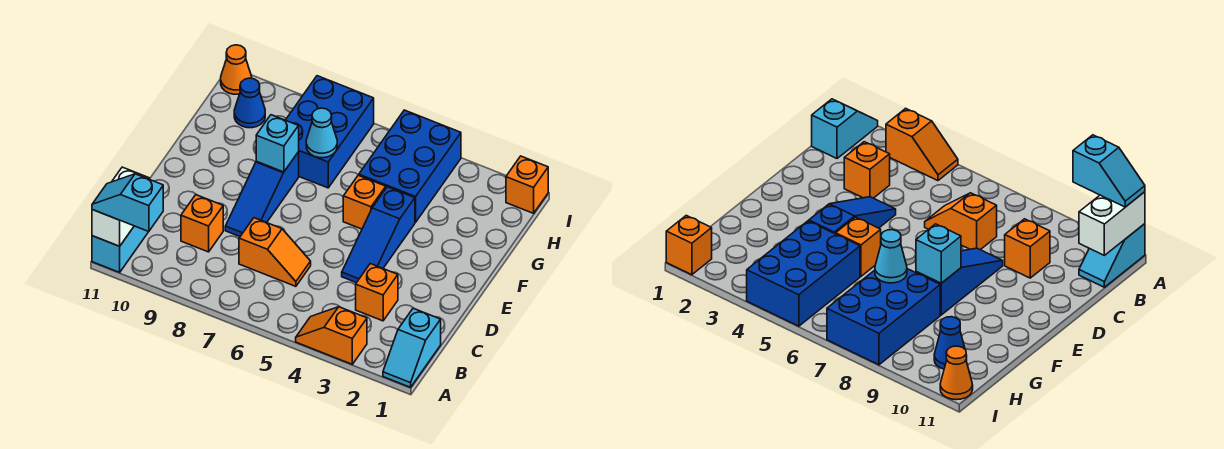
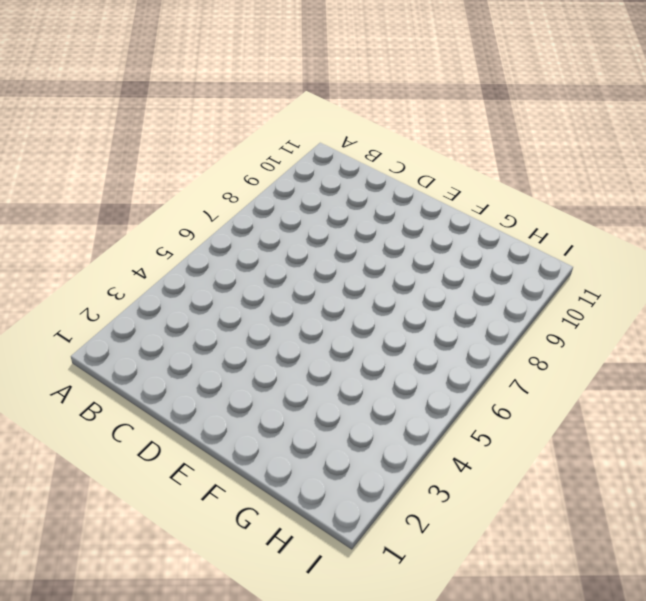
none -> cyan 1x2 slope [383,308,441,387]
none -> orange 1x2 slope [296,307,367,364]
none -> cyan 1x2 slope [92,226,148,272]

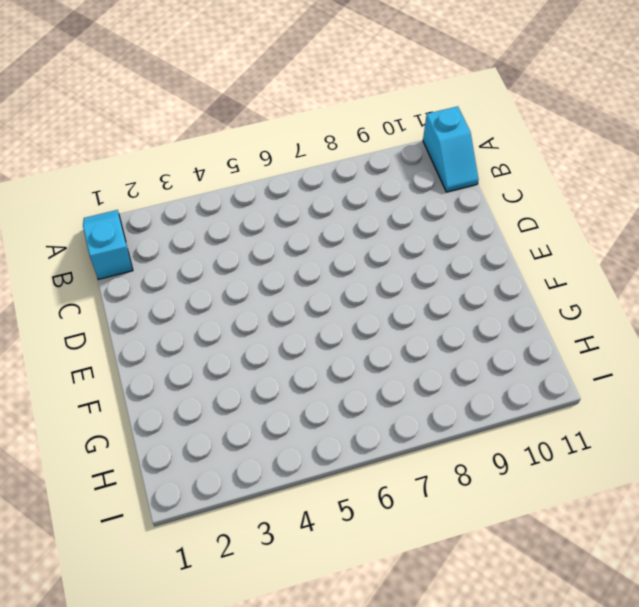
none -> orange 1x2 slope [296,307,367,364]
none -> orange 1x1 brick [356,264,398,321]
none -> orange 1x2 slope [239,218,311,286]

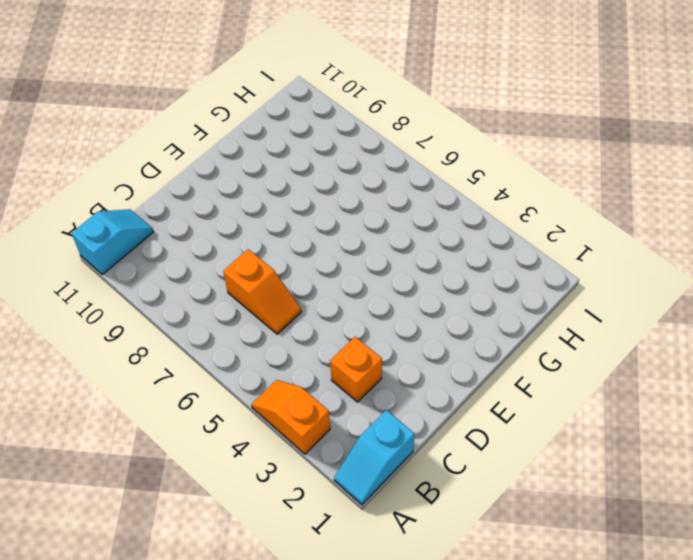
none -> orange 1x1 brick [181,195,223,252]
none -> blue 1x3 slope [342,187,415,283]
none -> blue 1x3 slope [225,152,299,236]

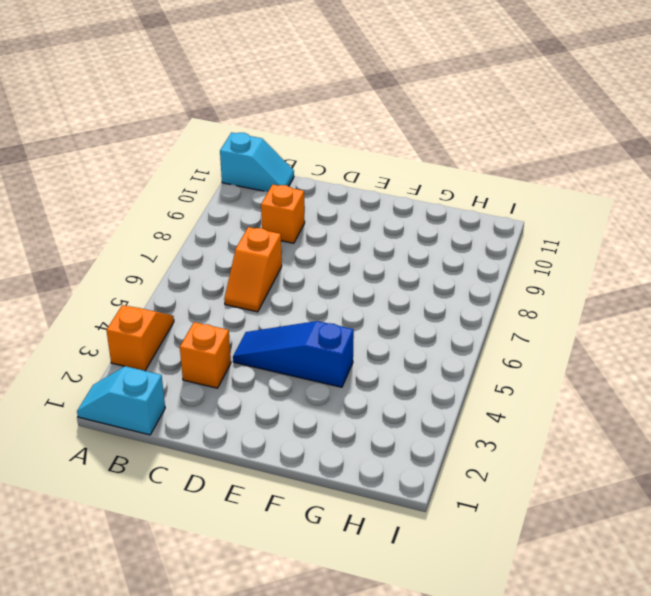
none -> blue 1x3 slope [225,152,299,236]
none -> orange 1x1 brick [343,175,386,229]
none -> blue 2x3 brick [359,110,461,222]

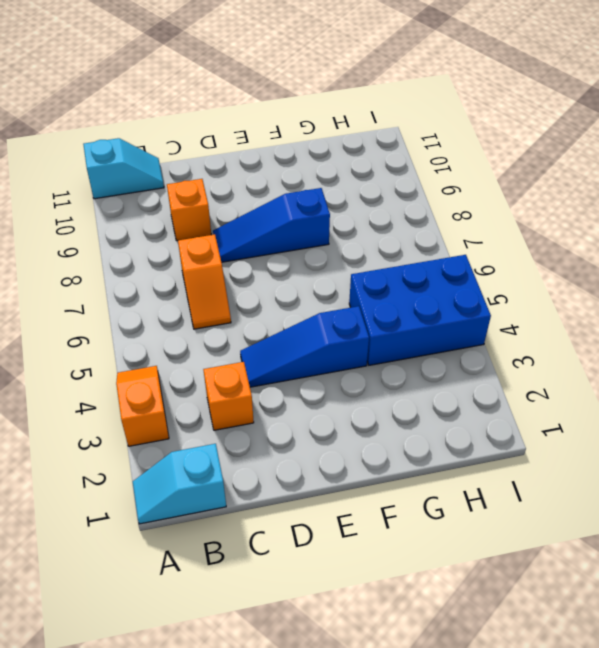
none -> orange 1x1 brick [343,175,386,229]
none -> blue 2x3 brick [286,76,374,188]
none -> blue 1x1 cone [234,78,265,128]

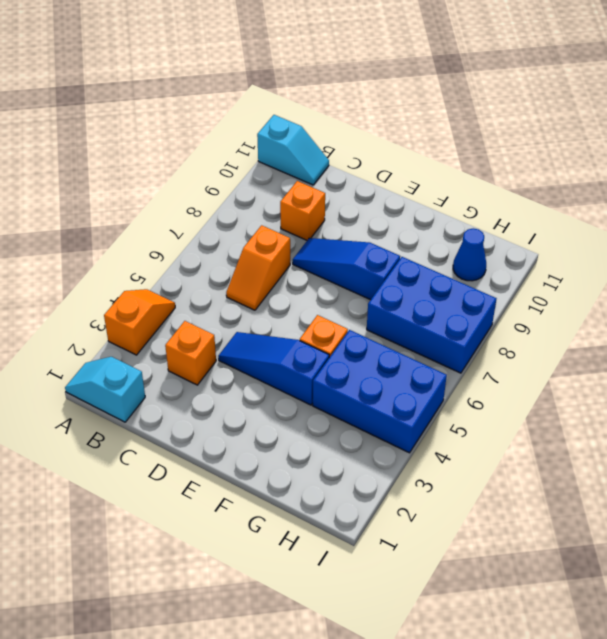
none -> orange 1x1 brick [506,156,548,213]
none -> orange 1x1 cone [221,45,252,94]
none -> white 1x2 brick [92,167,150,246]

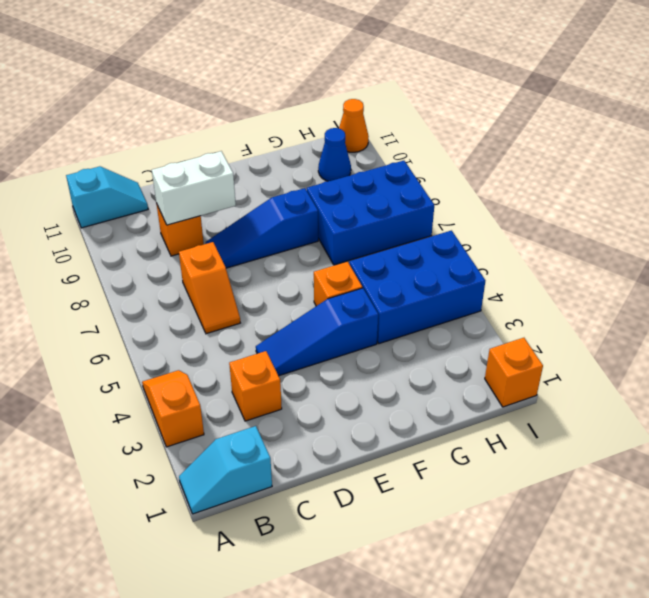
white 1x2 brick [152,151,236,225] -> white 1x2 brick moved to [92,167,150,246]
none -> cyan 1x1 brick [256,115,299,172]
none -> cyan 1x1 cone [306,108,337,158]
none -> cyan 1x2 slope [92,174,163,232]

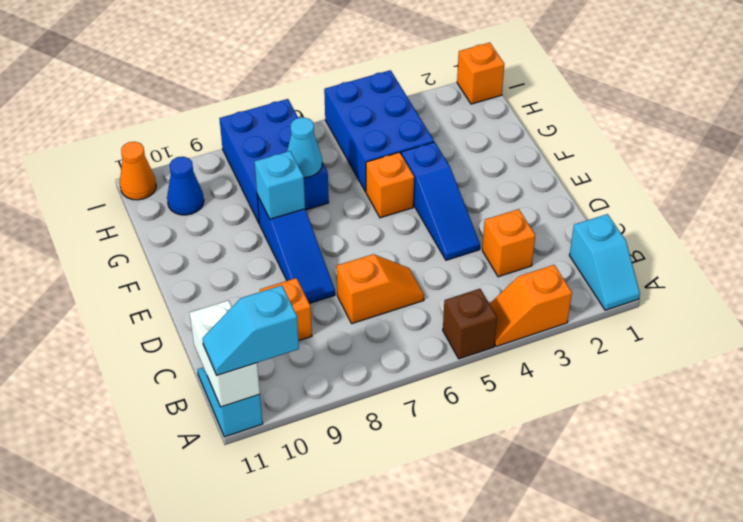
brown 1x1 brick [443,289,497,359] -> none

